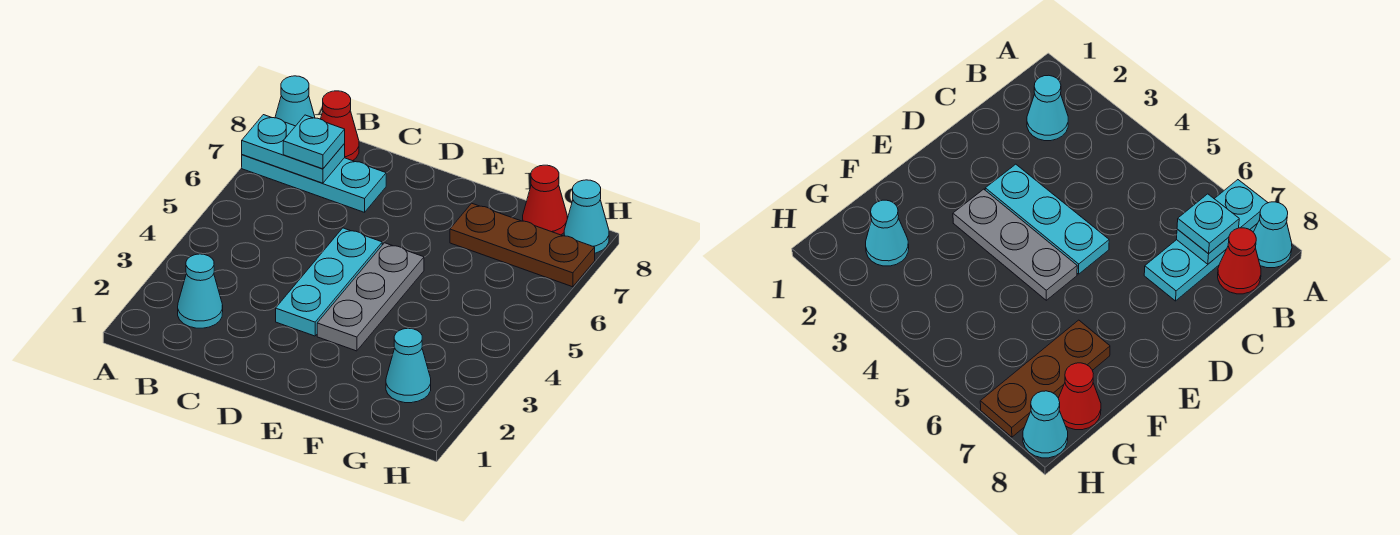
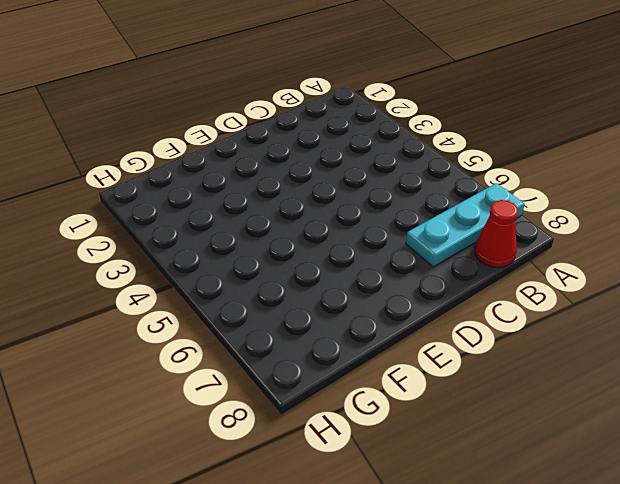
none -> cyan 1x1 cone [275,76,315,126]
none -> cyan 1x1 cone [178,254,223,328]
none -> cyan 1x3 plate [276,228,382,336]

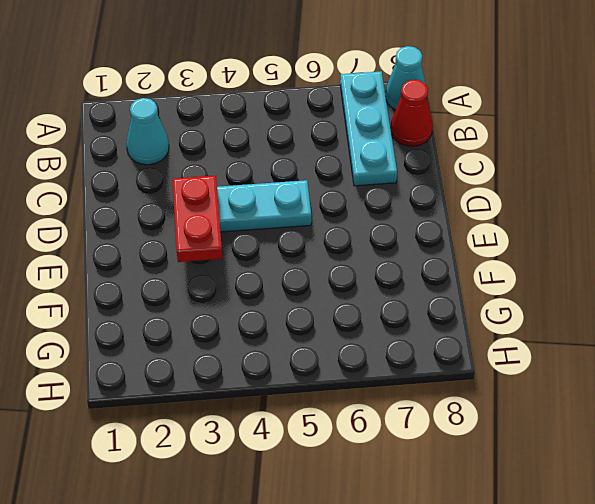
red 1x2 plate [172,176,222,262] -> none
none -> grey 1x3 plate [317,243,424,351]
none -> brown 1x3 plate [450,203,595,287]
none -> cyan 1x1 cone [386,328,431,403]

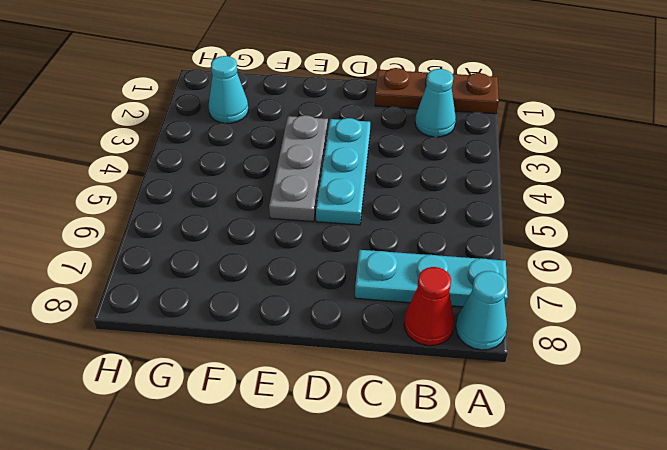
brown 1x3 plate [375,68,499,114] -> brown 1x3 plate moved to [450,203,595,287]
none -> red 1x1 cone [523,165,567,235]
none -> cyan 1x1 cone [564,180,609,253]
none -> cyan 1x2 plate [242,115,345,183]

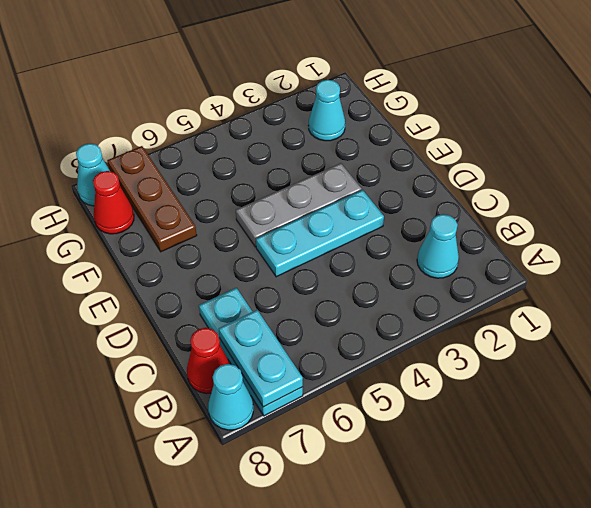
none -> cyan 1x1 plate [283,115,345,169]

